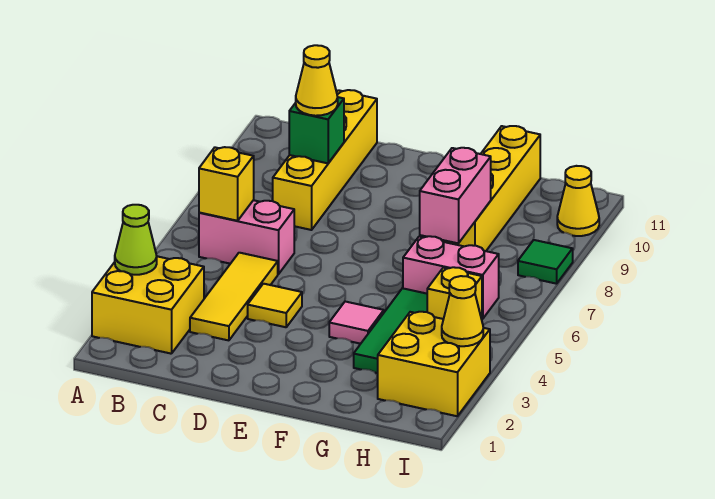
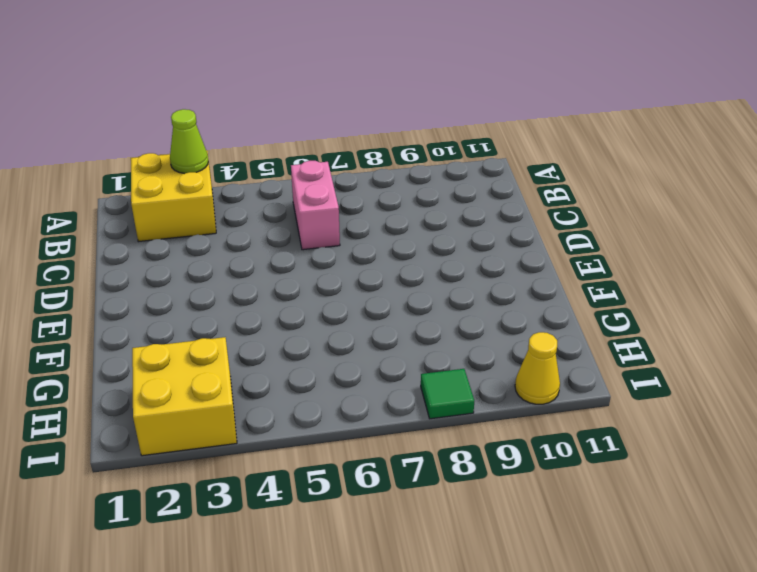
none -> yellow 1x3 tile [190,253,278,340]
none -> yellow 1x4 brick [273,90,377,230]
none -> yellow 1x1 tile [248,284,302,327]

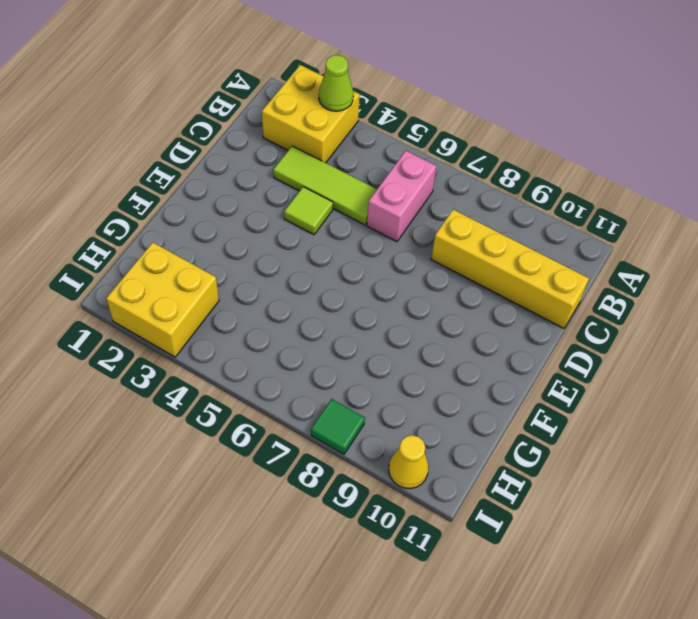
lime 1x3 tile [273,146,377,225] -> yellow 1x3 tile [190,253,278,340]
lime 1x1 tile [284,187,333,235] -> yellow 1x1 tile [248,284,302,327]
none -> pink 1x1 tile [329,302,384,344]
none -> green 1x3 tile [354,288,427,373]
none -> pink 1x2 brick [403,236,499,319]

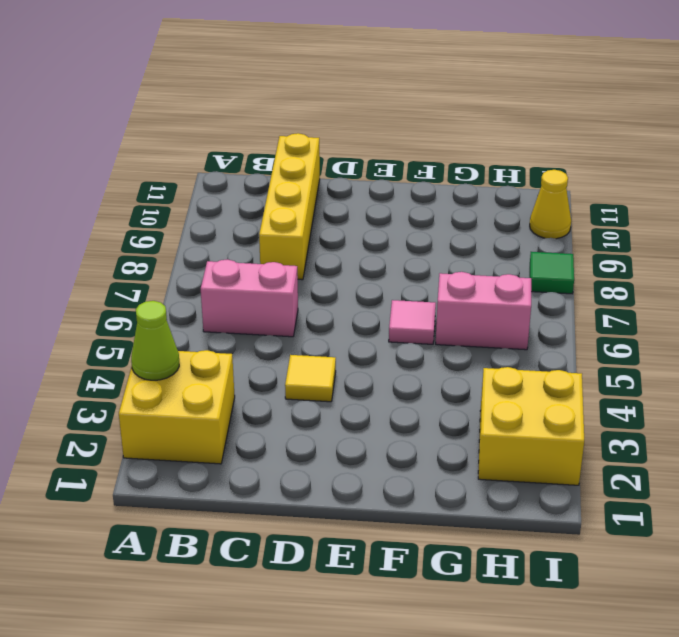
pink 1x1 tile [389,300,436,344] -> pink 1x1 tile moved to [329,302,384,344]
none -> yellow 1x3 tile [190,253,278,340]
none -> green 1x3 tile [354,288,427,373]
none -> yellow 1x4 brick [442,126,540,251]

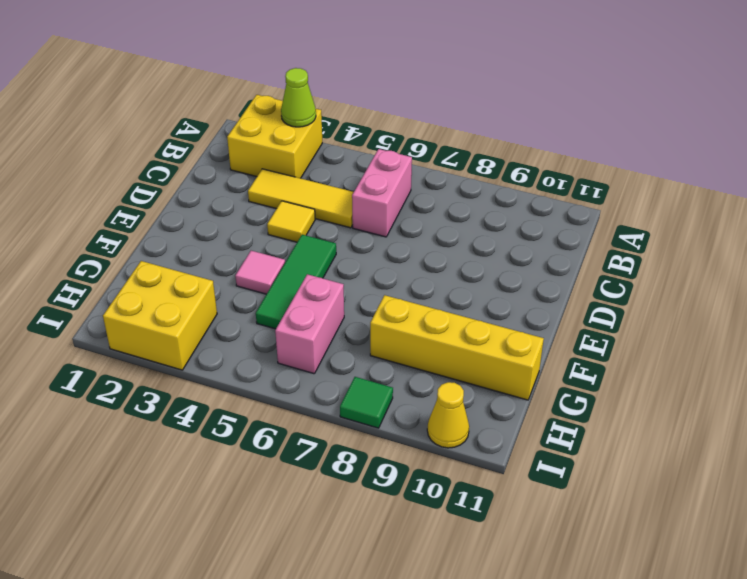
green 1x3 tile [256,235,336,329] -> green 1x3 tile turned to [354,288,427,373]
none -> yellow 1x4 brick [273,90,377,230]
none -> yellow 1x1 brick [427,267,482,319]
none -> yellow 1x1 brick [199,147,254,221]

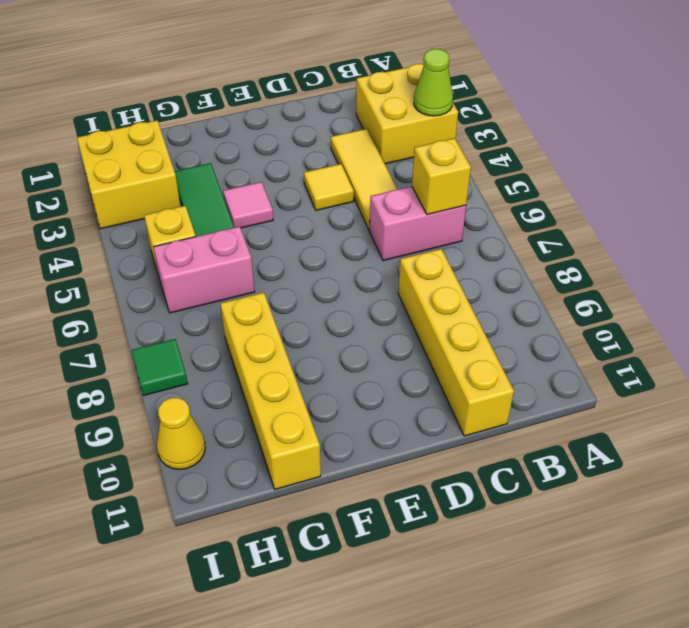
none -> green 1x1 brick [289,97,344,163]
none -> pink 1x2 brick [420,148,491,243]
none -> yellow 1x1 cone [442,276,483,346]

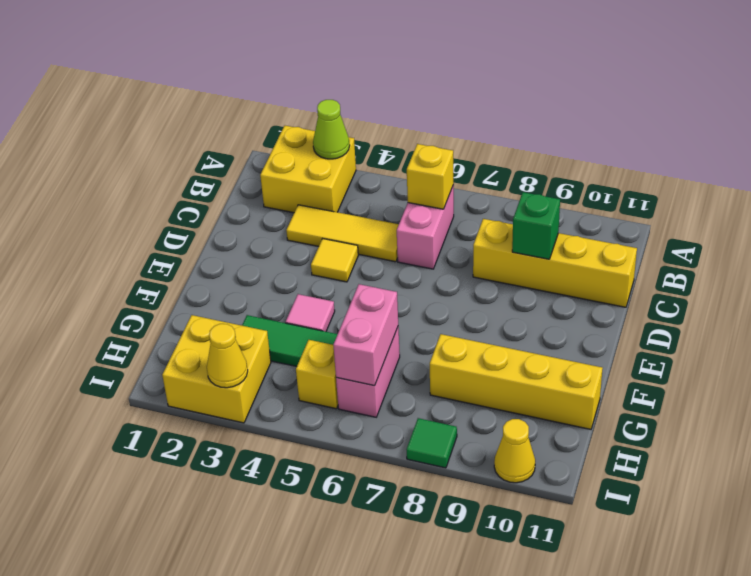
pink 1x2 brick [333,284,398,386] -> pink 1x2 brick turned to [420,148,491,243]
none -> yellow 1x1 cone [296,45,338,116]

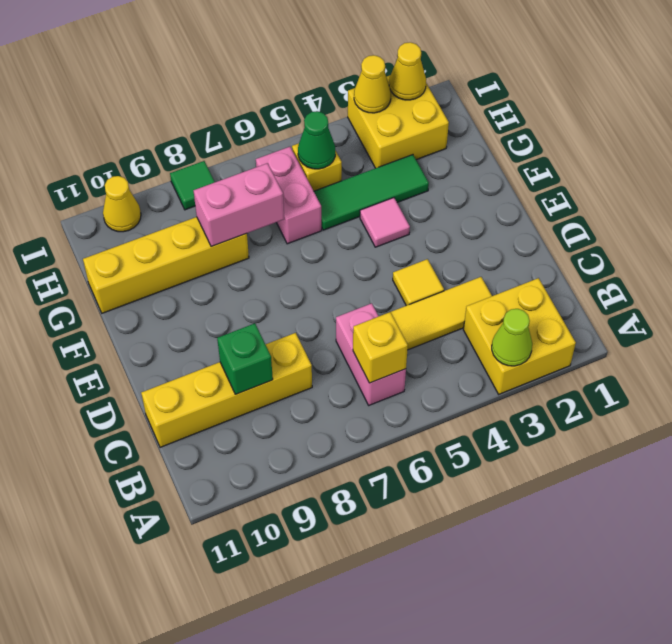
green 1x1 cone [298,111,335,169] -> none
yellow 1x1 cone [389,42,426,100] -> yellow 1x1 cone moved to [296,45,338,116]

